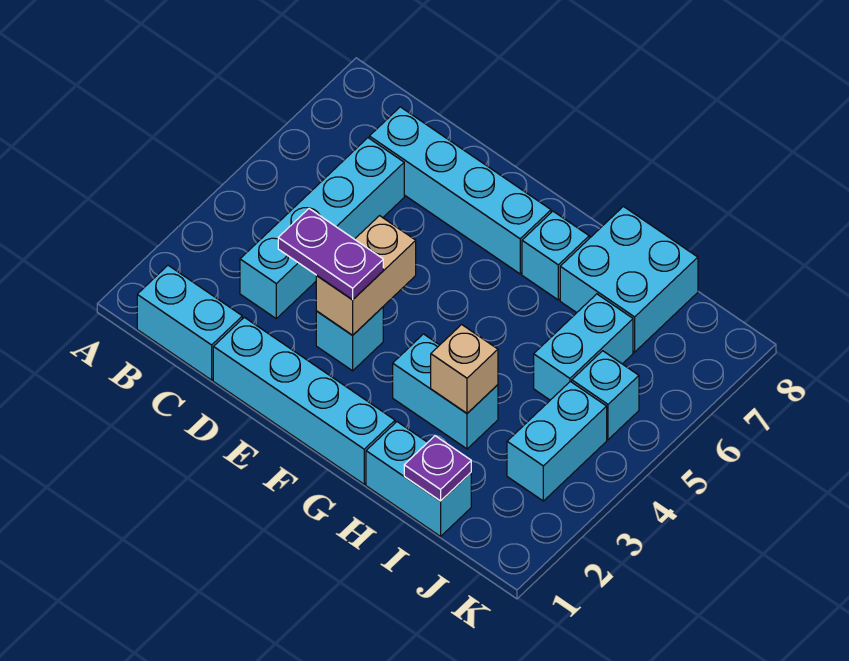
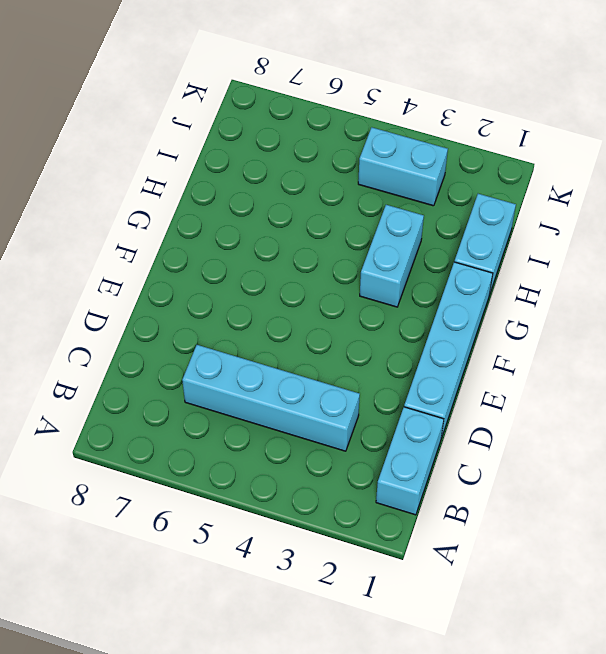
none -> cyan 1x4 brick [369,107,551,274]
none -> cyan 1x1 brick [316,307,383,371]
none -> cyan 1x1 brick [522,211,589,300]

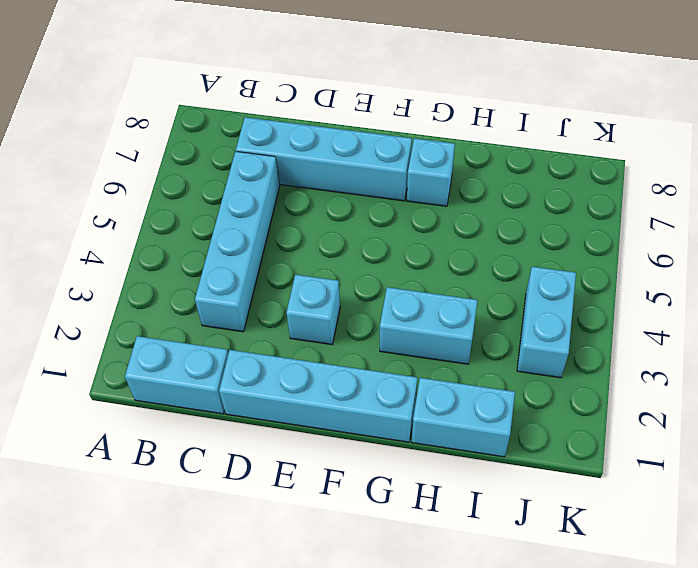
none -> cyan 2x2 brick [560,206,698,352]
none -> cyan 1x2 brick [534,294,633,400]
none -> cyan 1x1 brick [572,351,639,440]

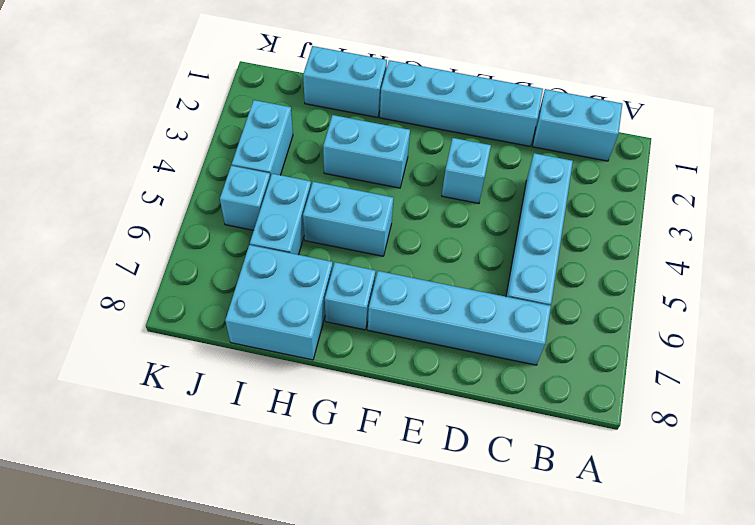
cyan 1x2 brick [303,182,393,256] -> none
none -> tan 1x2 brick [316,216,416,335]
none -> tan 1x1 brick [431,324,498,413]
none -> purple 1x1 plate [404,436,471,501]

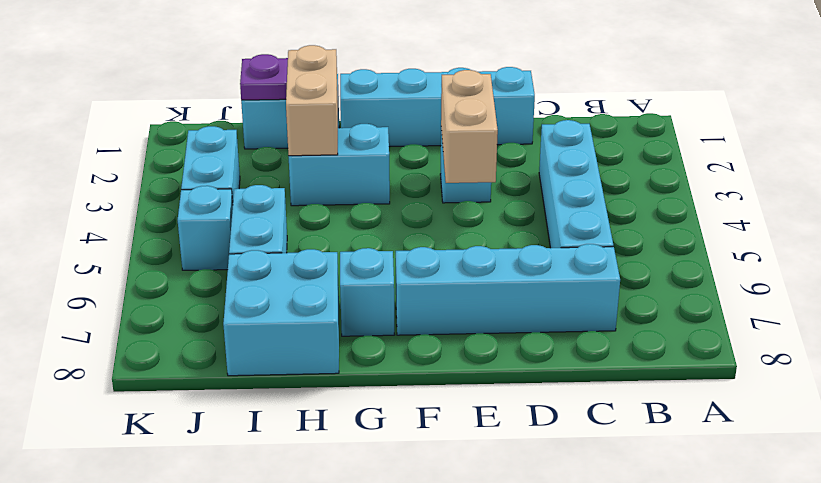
tan 1x2 brick [286,45,338,156] -> tan 1x1 brick [431,324,498,413]
none -> cyan 1x2 brick [137,265,242,380]
none -> purple 1x2 plate [278,209,383,300]

